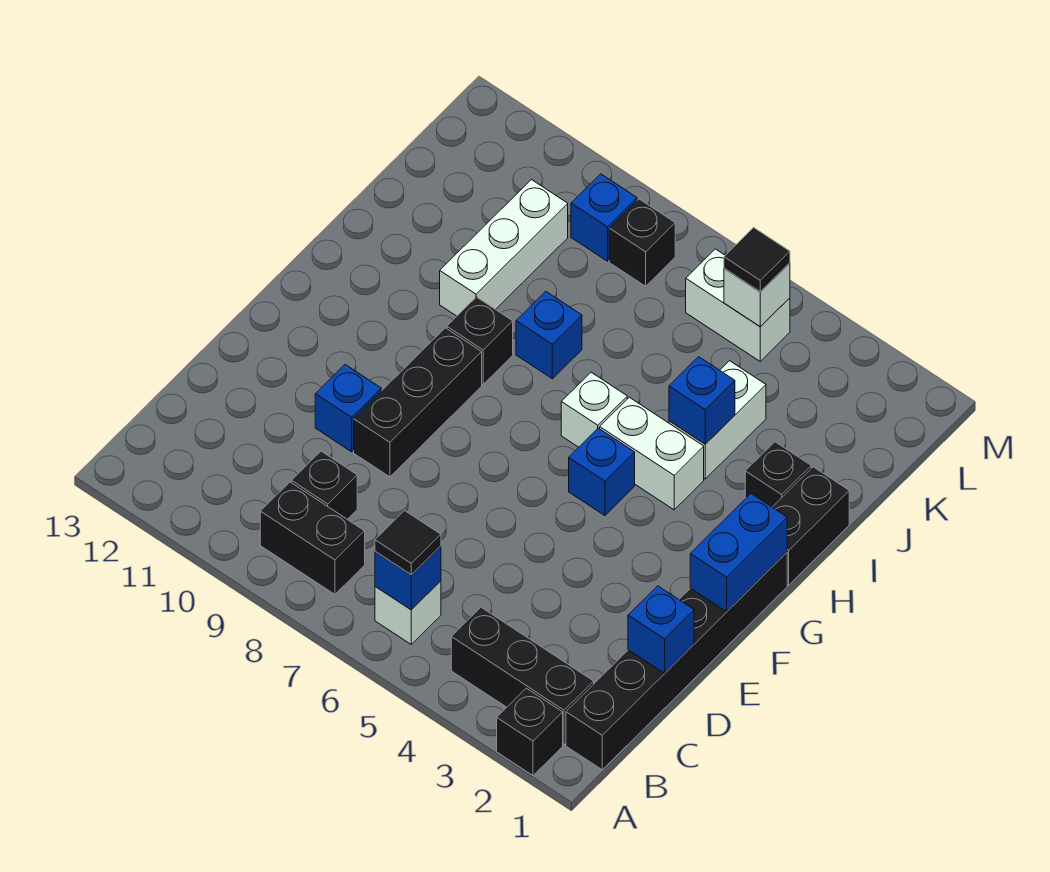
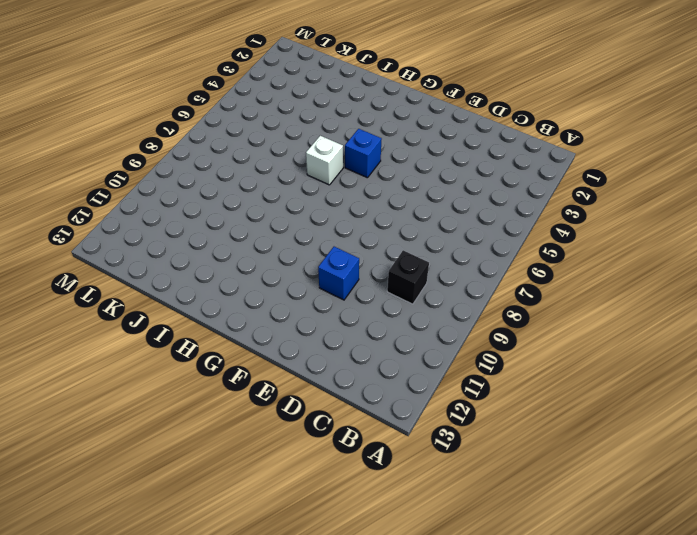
none -> black 1x1 brick [497,688,563,775]
none -> black 1x6 brick [566,553,787,770]
none -> black 1x3 brick [451,607,594,745]

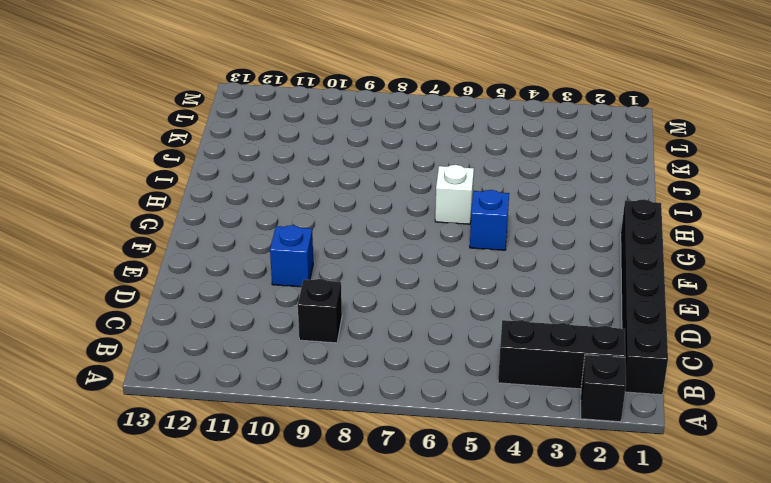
none -> white 1x1 brick [375,581,441,644]
none -> black 1x2 brick [260,482,365,594]
none -> black 1x3 brick [354,328,482,477]

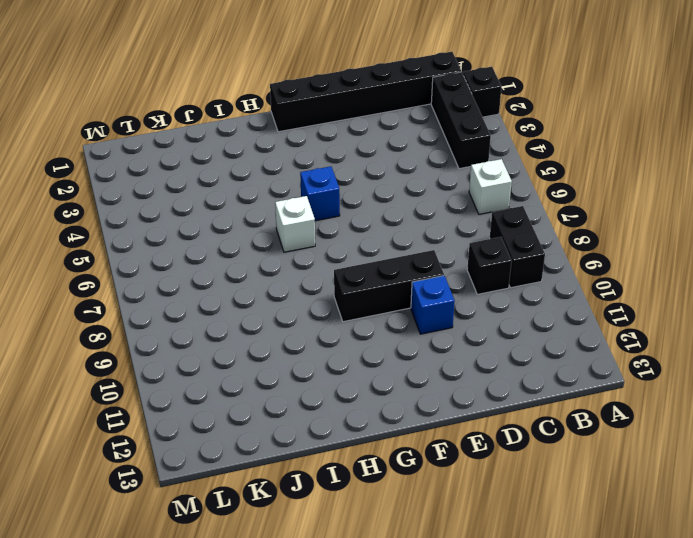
none -> black 1x2 brick [773,467,849,585]
none -> white 1x2 brick [600,397,704,510]
none -> black 1x1 brick [447,297,513,384]

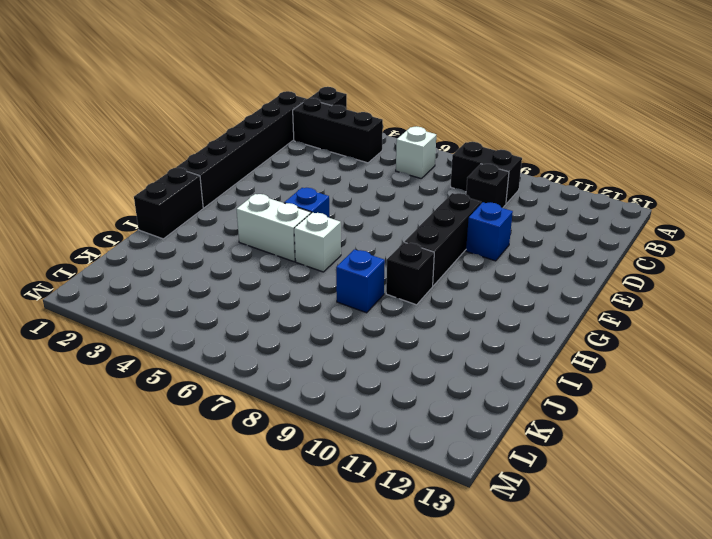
none -> black 1x1 brick [745,442,811,507]
none -> white 1x2 brick [669,361,766,479]
none -> white 1x3 brick [440,180,568,316]

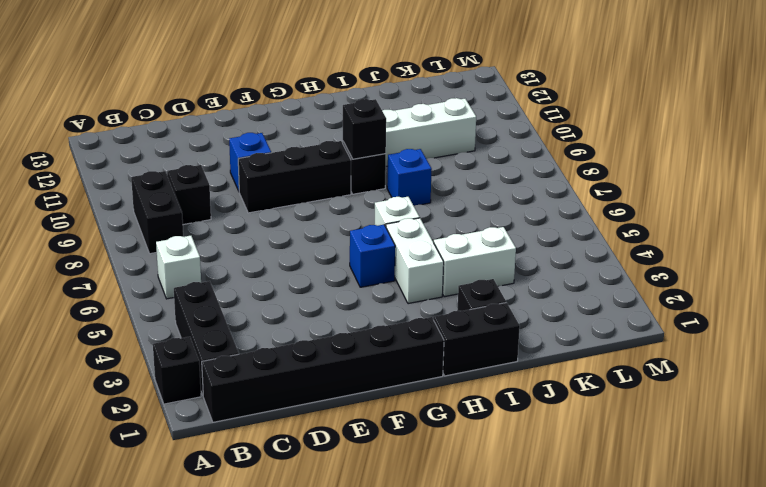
black 1x1 brick [343,99,386,159] -> black 1x1 brick moved to [609,199,675,286]
none -> white 1x2 brick [686,249,790,361]
none -> blue 1x1 brick [571,174,637,261]
none -> blue 1x1 brick [375,546,441,610]

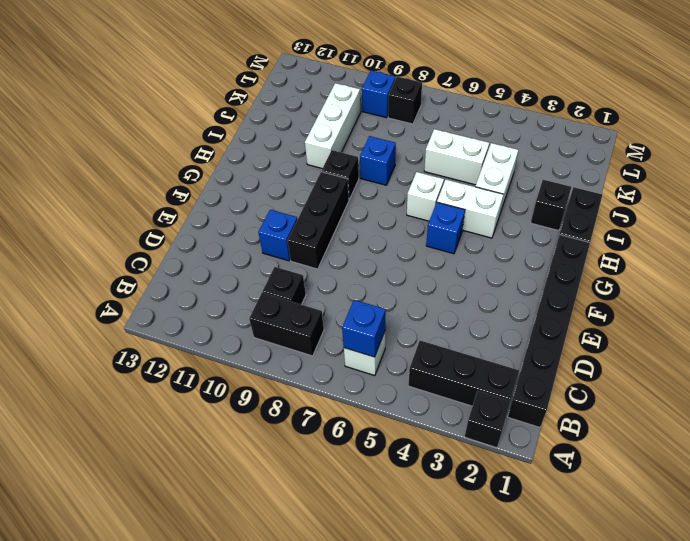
white 1x2 brick [424,129,489,185] -> white 1x2 brick moved to [686,249,790,361]
none -> blue 1x1 brick [628,586,694,673]
none -> blue 1x2 brick [690,494,787,612]
none -> blue 1x1 brick [669,357,735,444]

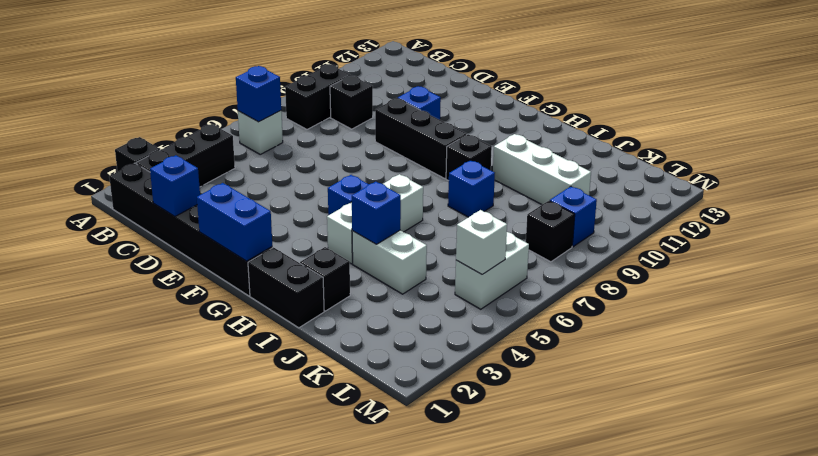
none -> black 1x1 tile [375,511,441,575]
none -> black 1x1 tile [724,228,790,292]

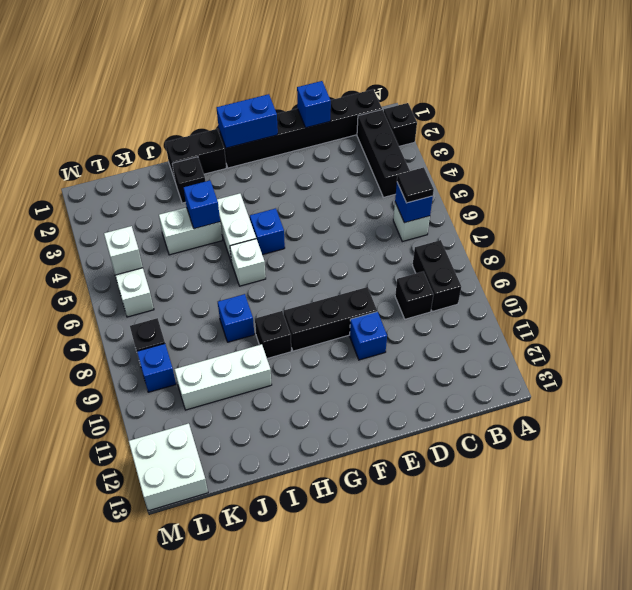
white 2x2 brick [129,423,208,511] -> none
none -> black 1x1 tile [724,228,790,292]

